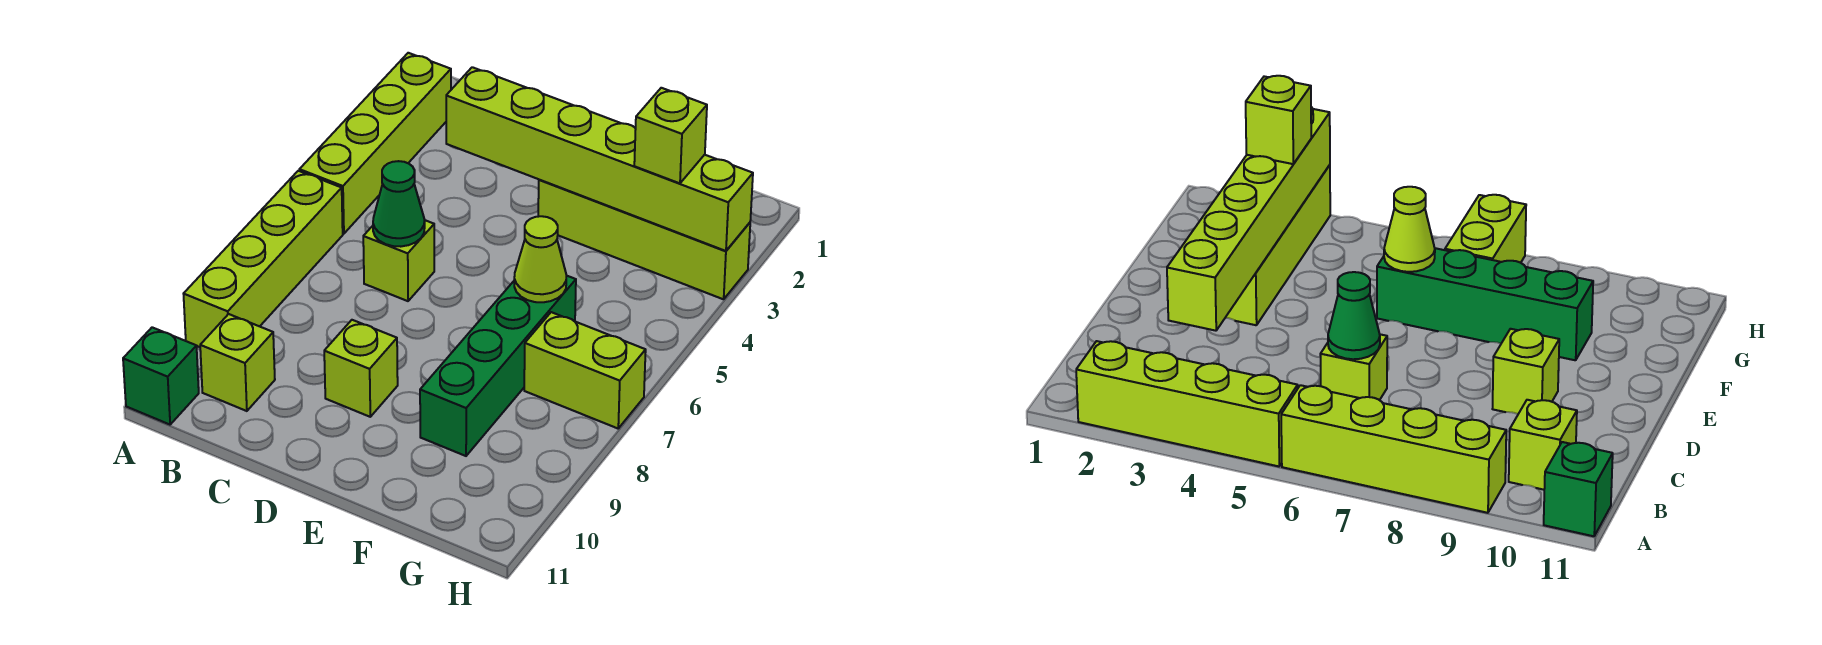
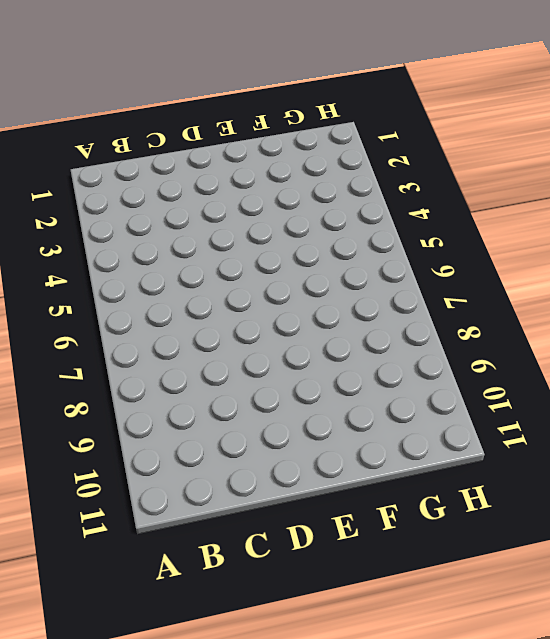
none -> lime 1x4 brick [299,53,451,234]
none -> lime 1x4 brick [184,171,343,347]
none -> green 1x1 brick [123,327,199,425]

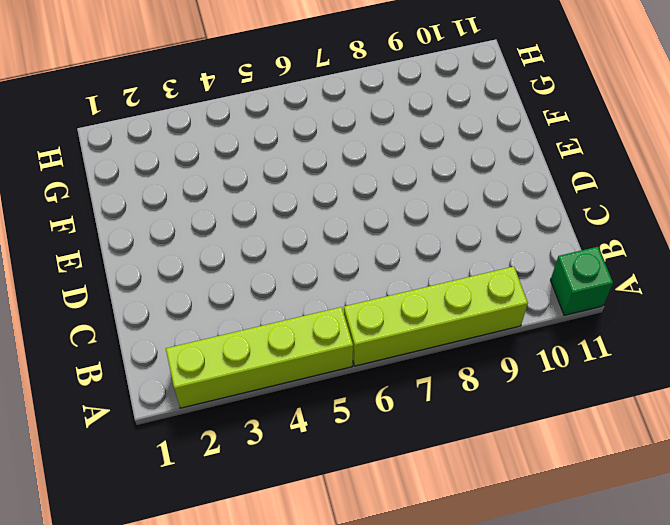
none -> lime 1x1 brick [200,314,275,411]
none -> lime 1x1 brick [363,220,434,301]
none -> lime 1x1 brick [324,320,398,417]

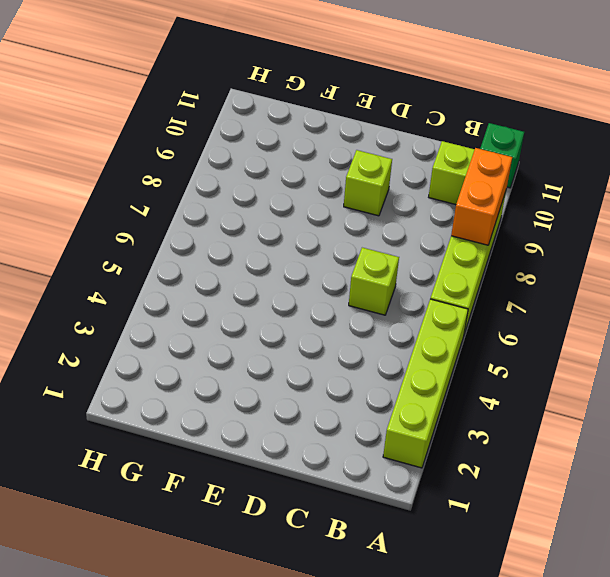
orange 1x2 brick [451,148,512,245] -> none
none -> lime 1x4 brick [538,180,750,299]
none -> green 1x4 brick [420,275,576,456]
none -> lime 1x2 brick [524,312,646,428]

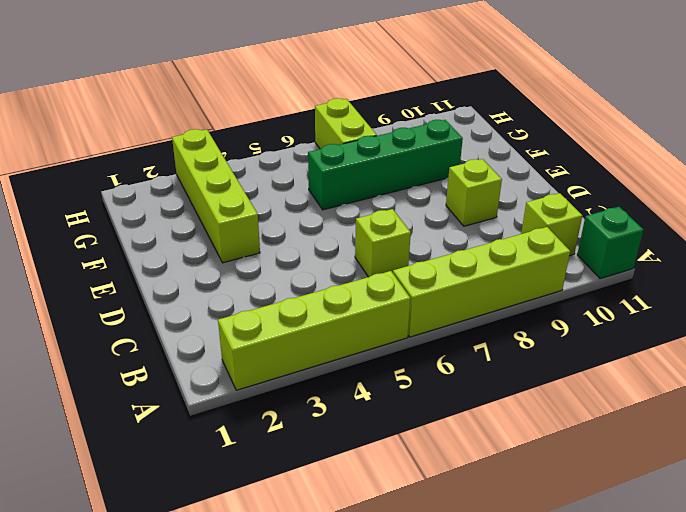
none -> lime 1x6 brick [446,67,753,251]
none -> green 1x1 cone [373,161,425,247]
none -> lime 1x1 cone [514,216,566,302]

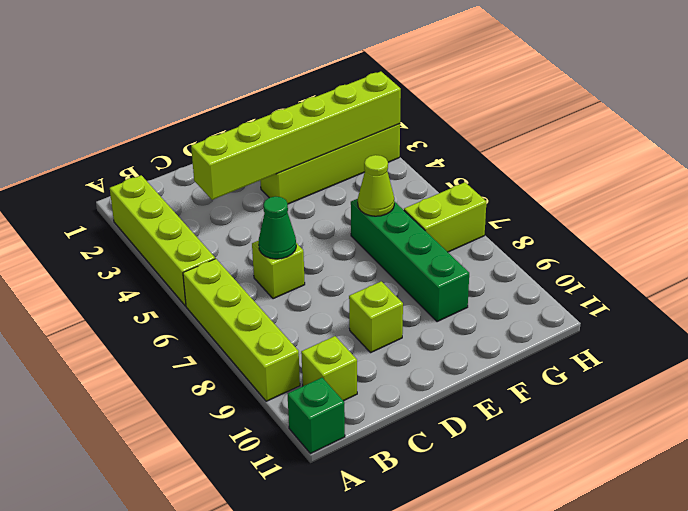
none -> lime 1x1 brick [634,88,707,183]

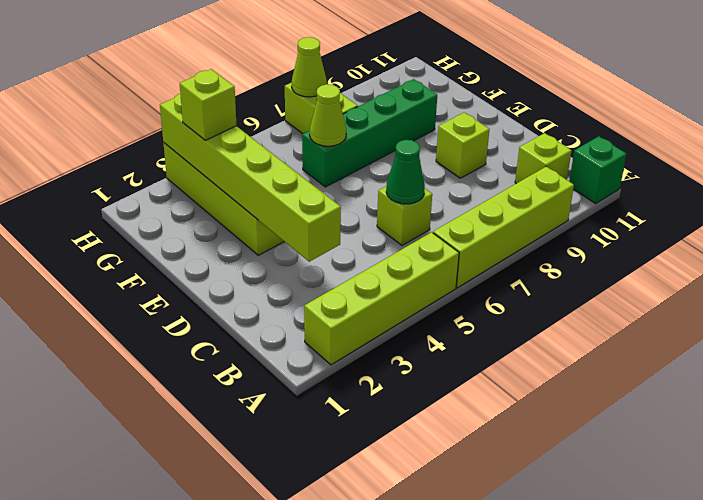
lime 1x1 cone [292,37,327,97] -> none

